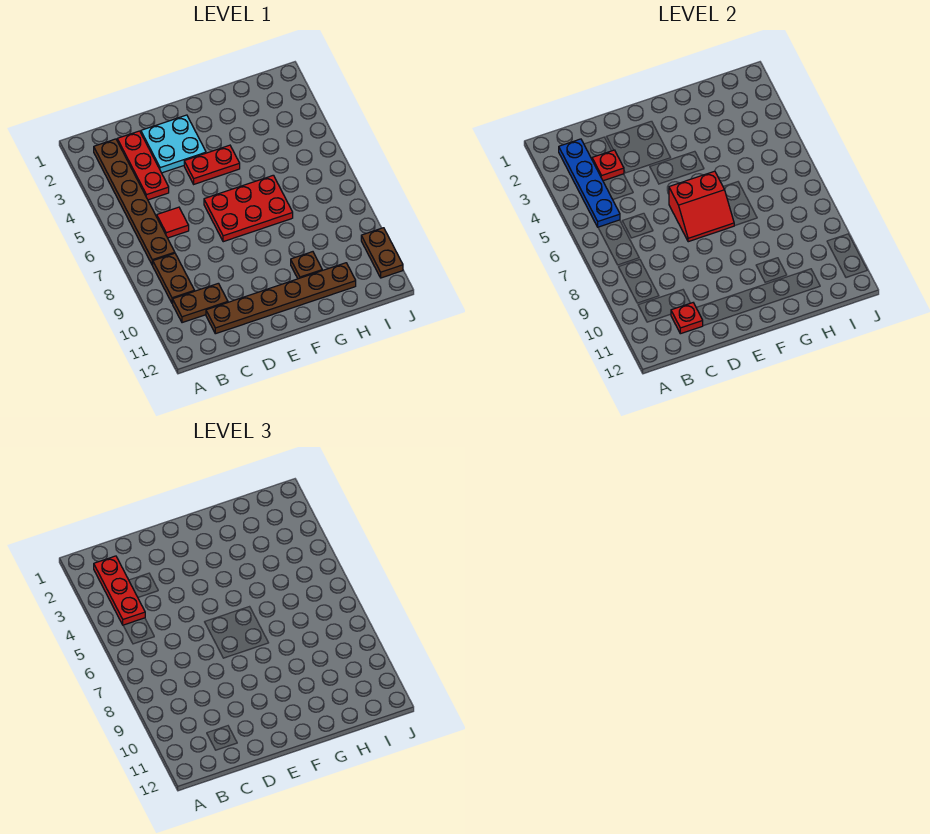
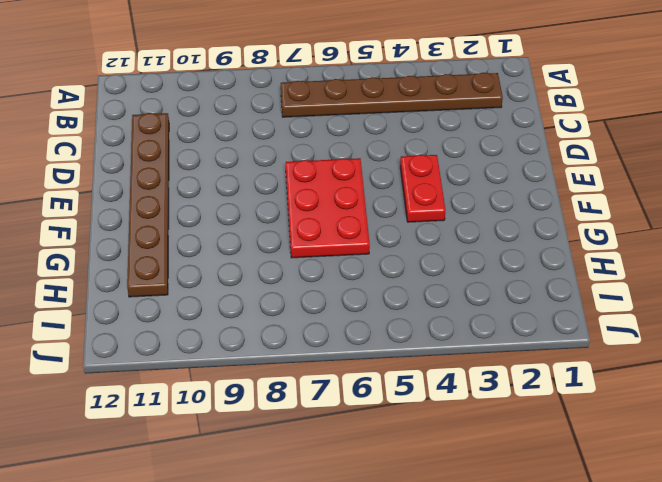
none -> brown 1x2 plate [152,253,195,304]
none -> brown 1x2 plate [173,283,228,323]
none -> red 1x3 plate [117,131,169,200]

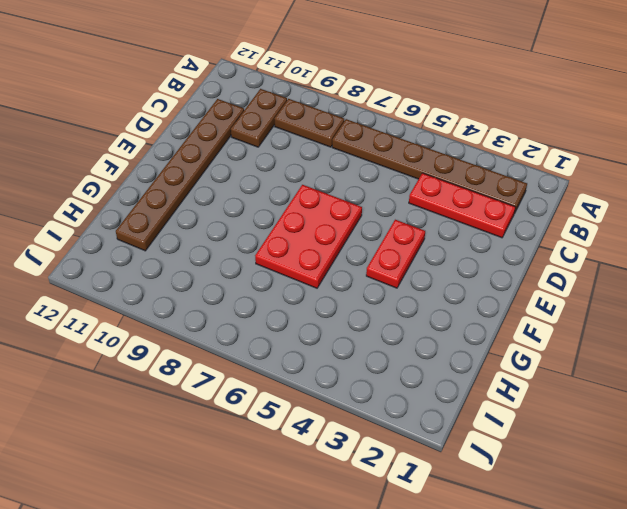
none -> red 1x1 tile [157,207,189,238]
none -> cyan 2x2 plate [141,115,206,173]
none -> brown 1x1 plate [291,252,322,279]

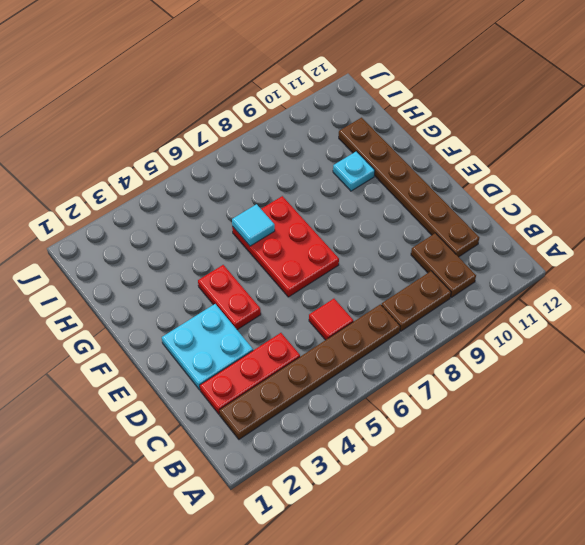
cyan 1x1 tile [232,204,275,246] -> none
cyan 1x1 plate [333,151,375,191] -> brown 1x1 plate [291,252,322,279]
none -> brown 1x2 plate [361,228,403,278]
none -> blue 1x4 plate [559,139,620,227]
none -> red 1x1 plate [592,150,624,181]

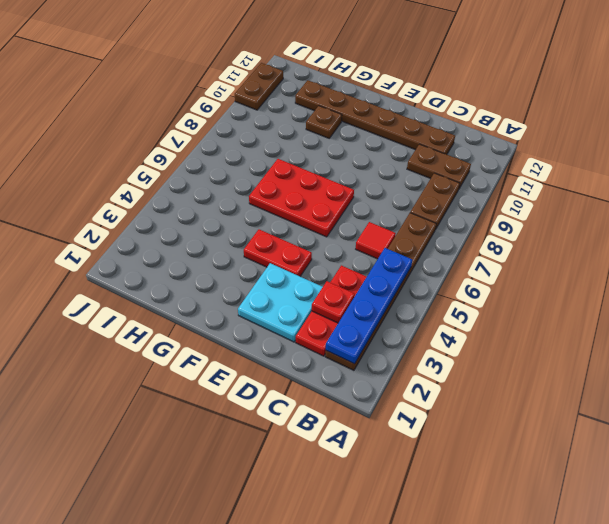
none -> red 1x1 plate [671,303,703,334]
none -> red 2x2 slope [669,171,734,242]
none -> red 1x3 plate [94,556,145,625]

